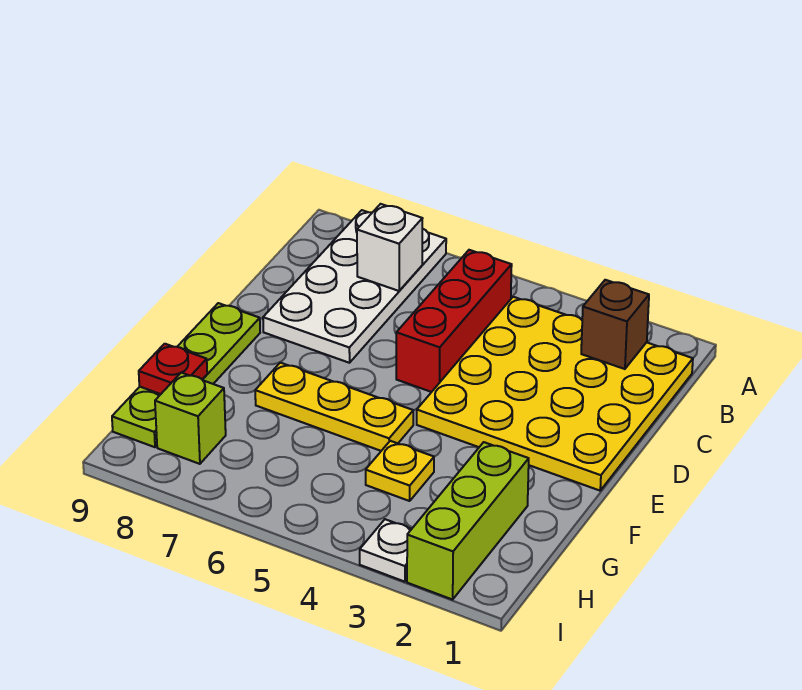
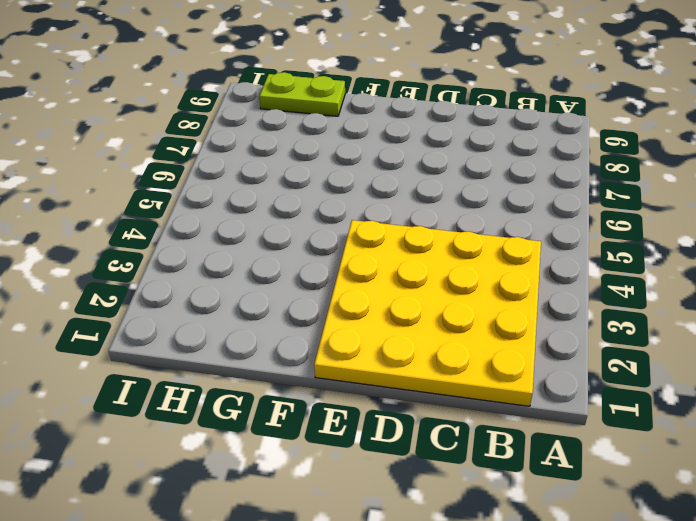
lime 1x2 plate [259,72,345,116] -> lime 1x4 plate [112,303,260,447]
none -> white 2x4 plate [263,210,446,363]
none -> red 1x3 brick [396,250,512,392]
none -> yellow 1x3 plate [255,363,413,451]

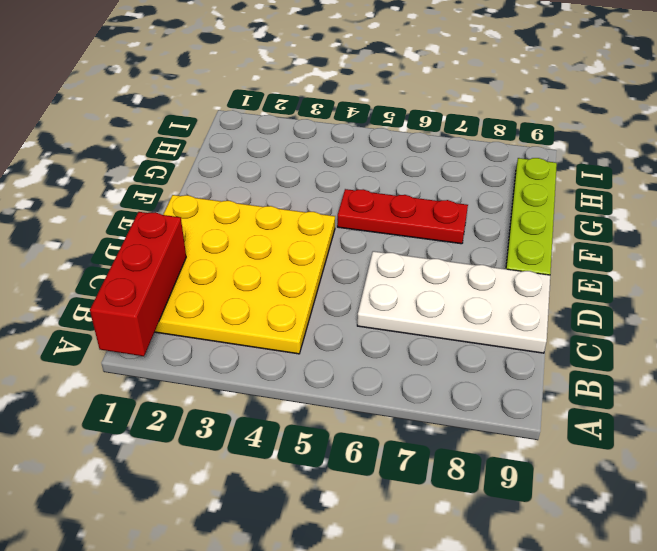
red 1x3 brick [90,212,186,356] -> red 1x3 brick moved to [396,250,512,392]
white 2x4 plate [357,251,550,353] -> white 2x4 plate turned to [263,210,446,363]
red 1x3 plate [337,189,468,244] -> yellow 1x3 plate [255,363,413,451]
none -> lime 1x3 brick [407,442,529,600]
none -> yellow 1x1 plate [366,441,434,501]
none -> lime 1x1 brick [155,373,226,464]

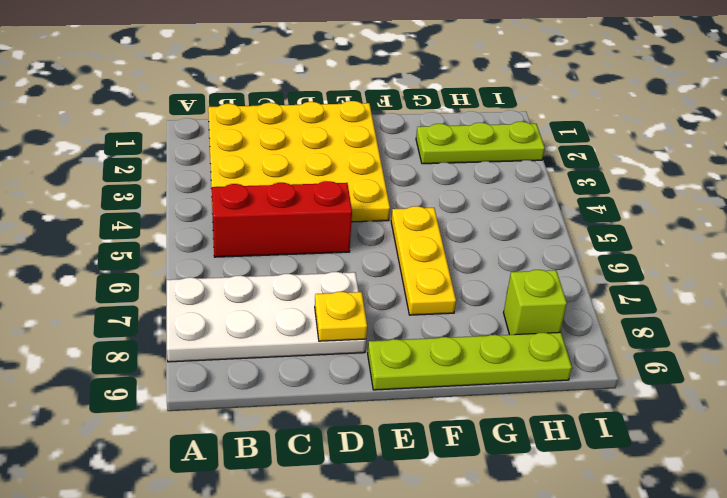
yellow 1x1 plate [315,292,367,341] -> yellow 1x1 plate moved to [366,441,434,501]
lime 1x3 plate [416,122,545,164] -> lime 1x3 brick [407,442,529,600]
none -> white 1x1 plate [360,519,411,582]
none -> brown 1x1 brick [581,280,649,369]
none -> white 1x1 brick [357,204,423,291]

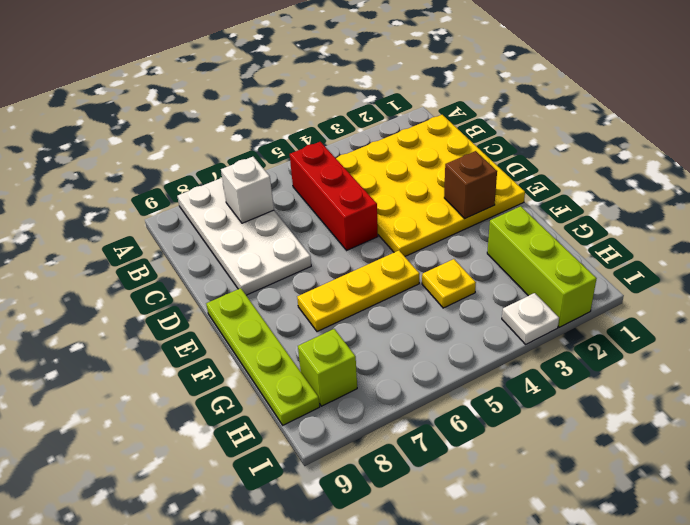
brown 1x1 brick [444,151,497,218] -> brown 1x1 brick moved to [581,280,649,369]
none -> red 1x1 plate [139,344,207,394]

